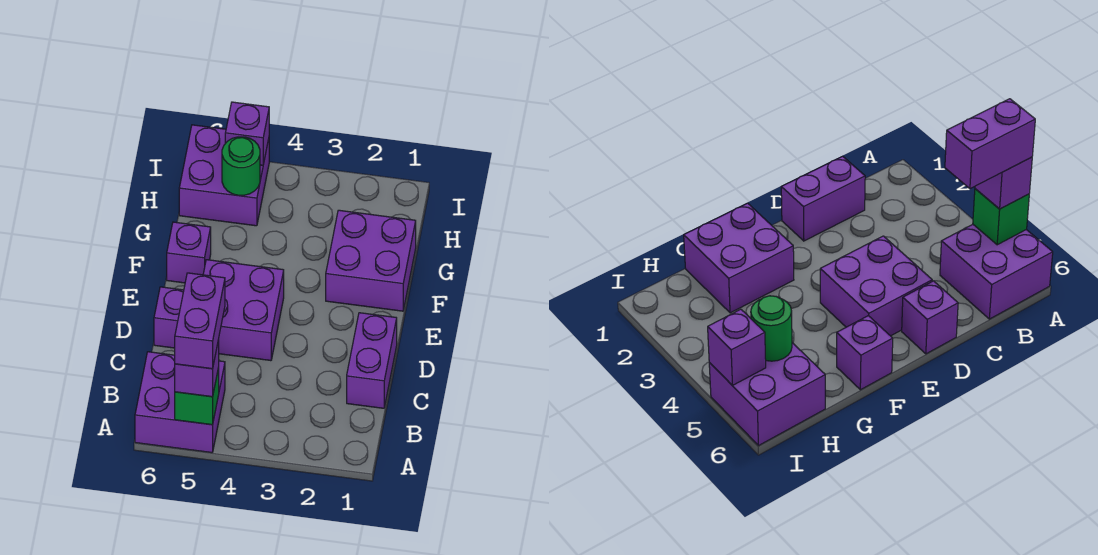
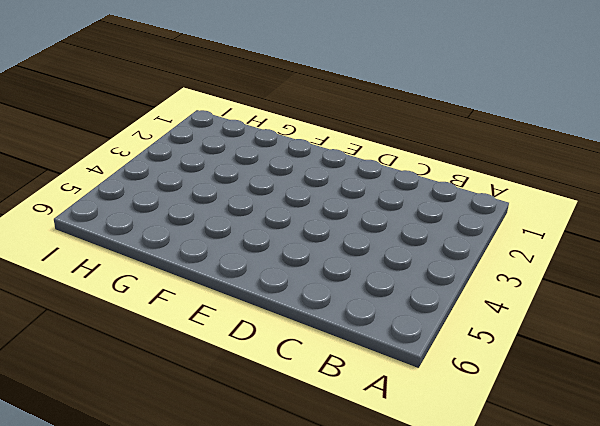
none -> purple 2x2 brick [135,352,225,453]
none -> purple 1x2 brick [347,313,397,408]
none -> purple 2x2 brick [203,260,284,361]

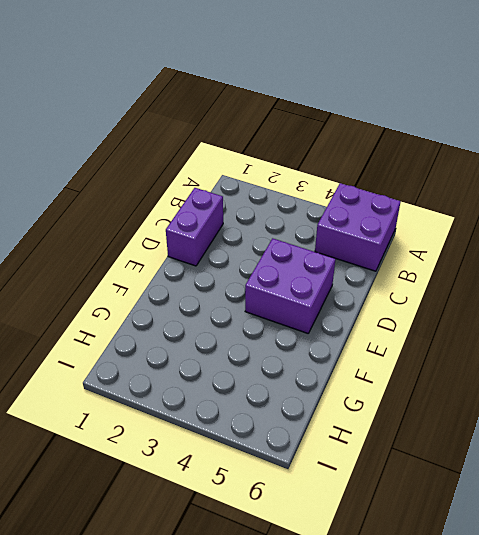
none -> purple 1x1 brick [154,287,184,348]
none -> purple 2x2 brick [326,210,416,311]
none -> purple 1x1 brick [167,222,211,283]

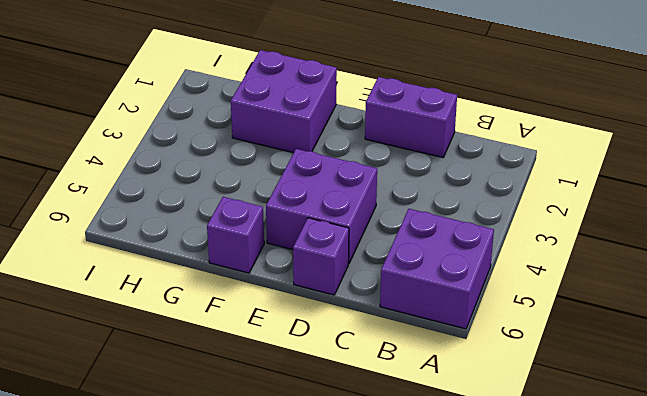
none -> purple 2x2 brick [179,125,269,226]
none -> green 1x1 brick [175,368,219,425]
none -> green 1x1 round brick [222,137,260,195]

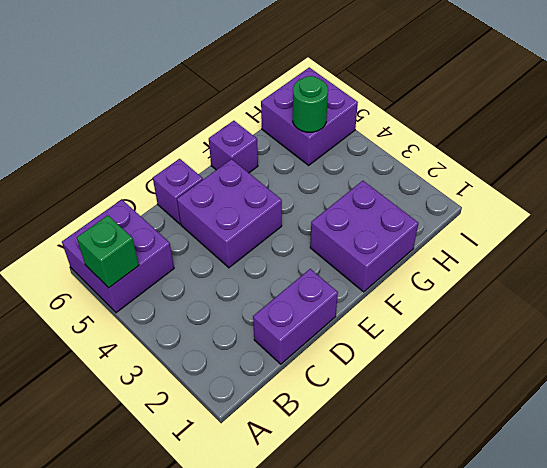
none -> purple 1x1 brick [225,102,269,165]
none -> purple 1x1 brick [175,340,219,397]
none -> purple 1x2 brick [175,273,225,369]

